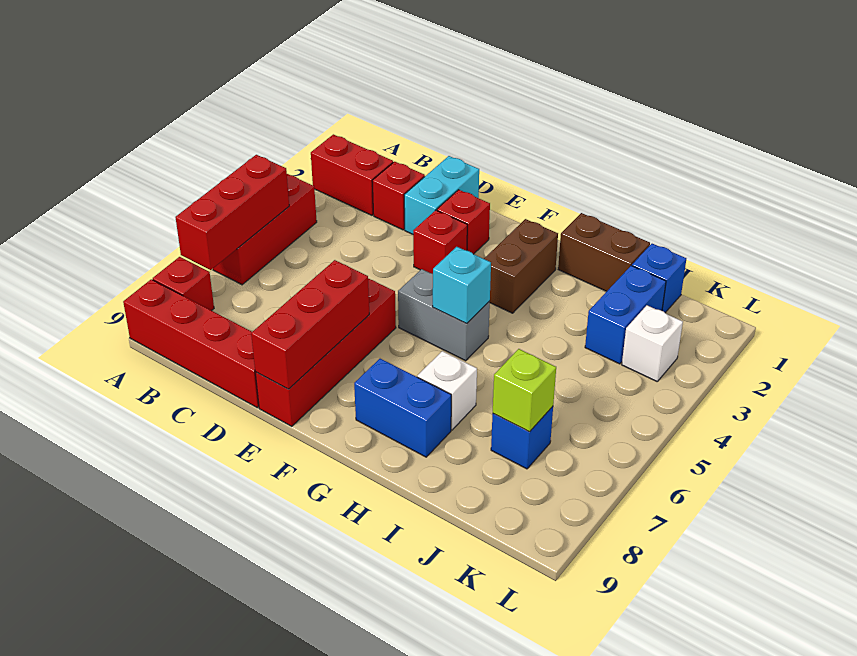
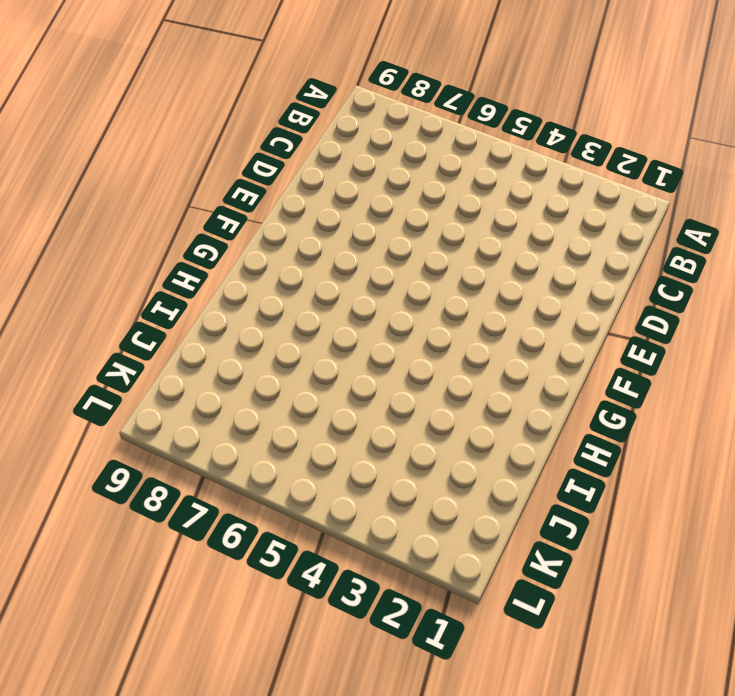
none -> red 1x2 brick [311,134,393,215]
none -> red 1x3 brick [213,174,317,285]
none -> red 1x1 brick [153,257,214,311]

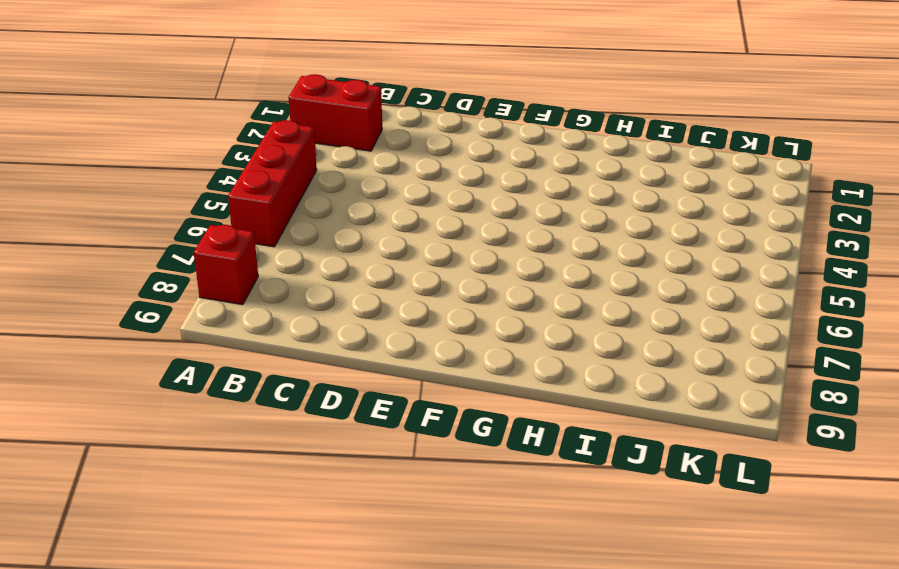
none -> red 1x4 brick [123,279,259,408]
none -> red 1x1 brick [372,162,425,230]
none -> cyan 1x2 brick [404,156,479,234]

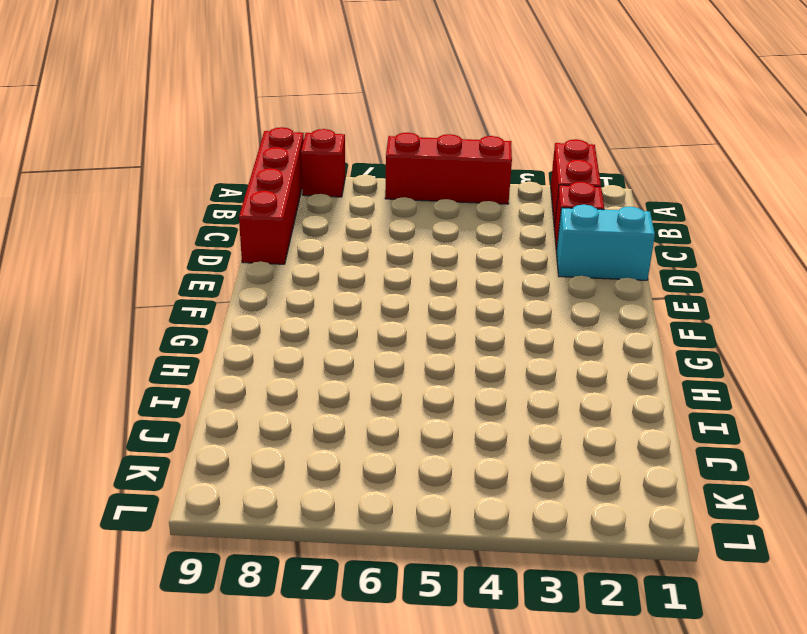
none -> red 1x1 brick [437,190,490,254]
none -> red 1x1 brick [413,210,467,274]
none -> red 1x4 brick [255,279,396,426]

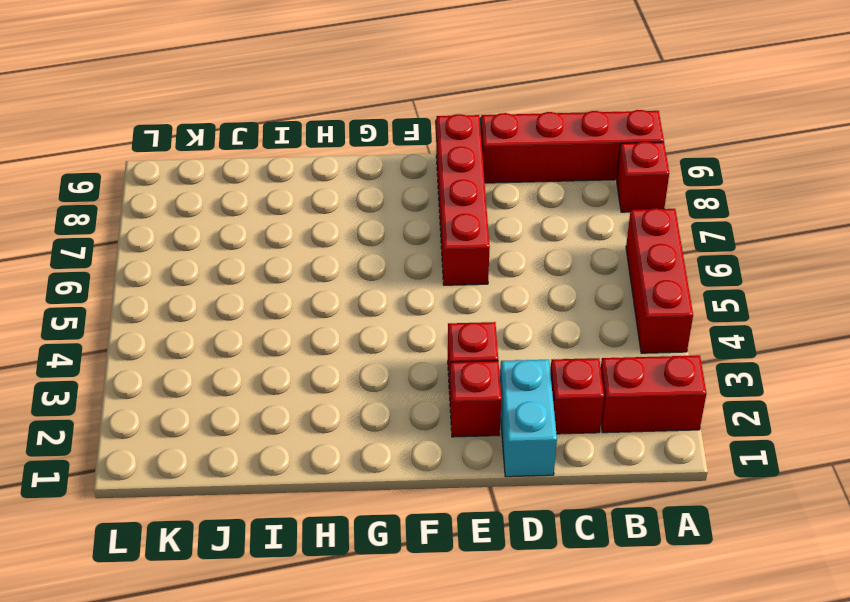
none -> grey 1x2 brick [398,269,490,361]
none -> brown 1x2 brick [484,219,558,313]
none -> blue 1x2 brick [354,359,451,457]

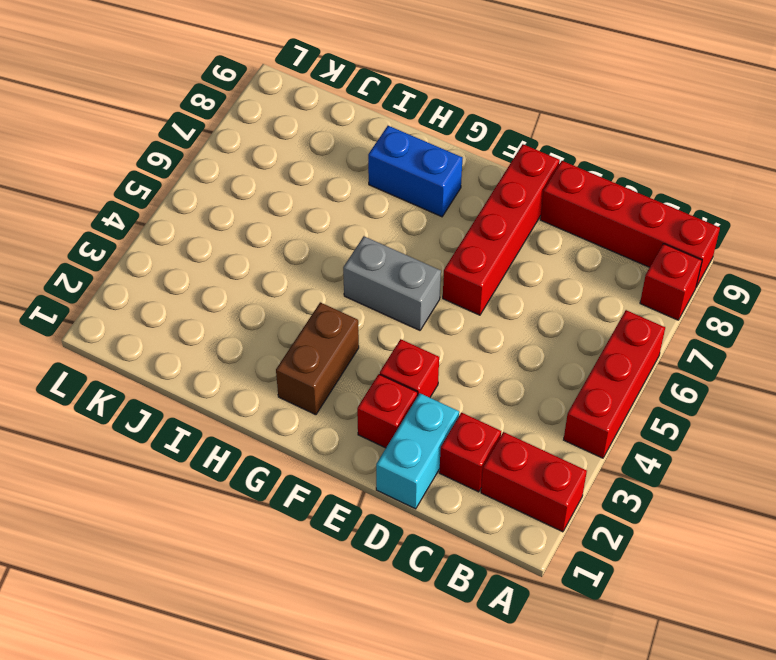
none -> brown 1x2 brick [558,213,650,291]
none -> white 1x1 brick [417,351,477,430]
none -> blue 1x1 brick [632,244,686,313]

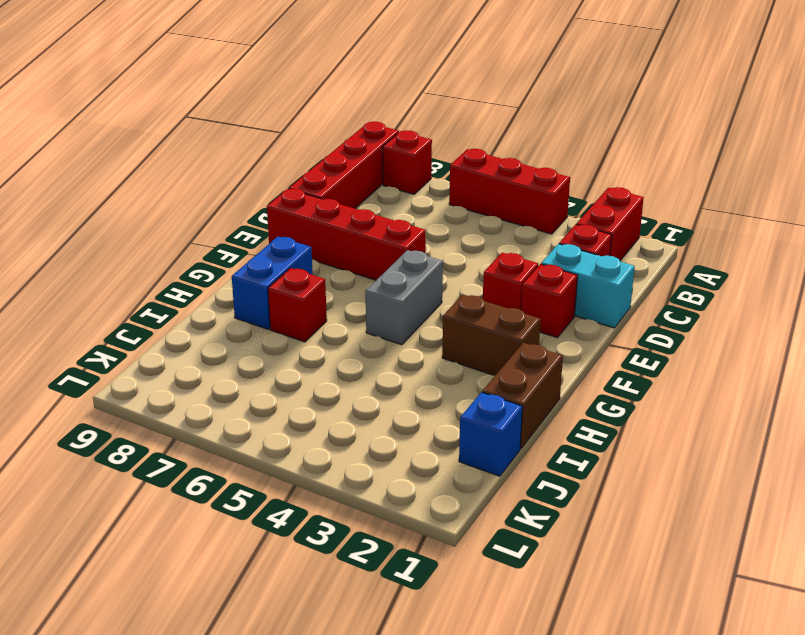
red 1x1 brick [268,268,327,342] -> white 1x1 brick [417,351,477,430]
none -> blue 1x2 brick [585,266,666,364]
none -> blue 1x1 brick [491,407,553,469]
none -> white 1x1 brick [622,305,683,381]

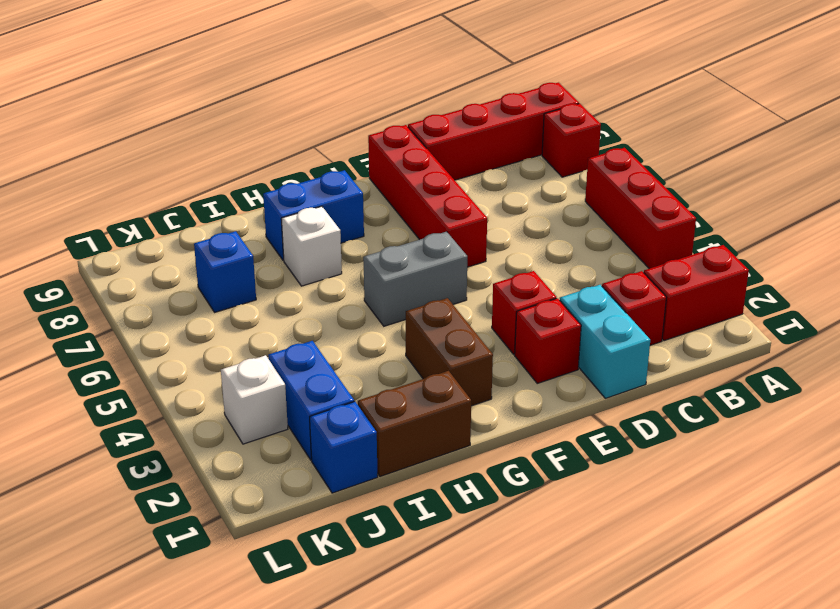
none -> red 1x3 brick [175,155,289,270]
none -> red 1x3 brick [251,260,369,389]
none -> cyan 1x1 brick [433,247,491,324]

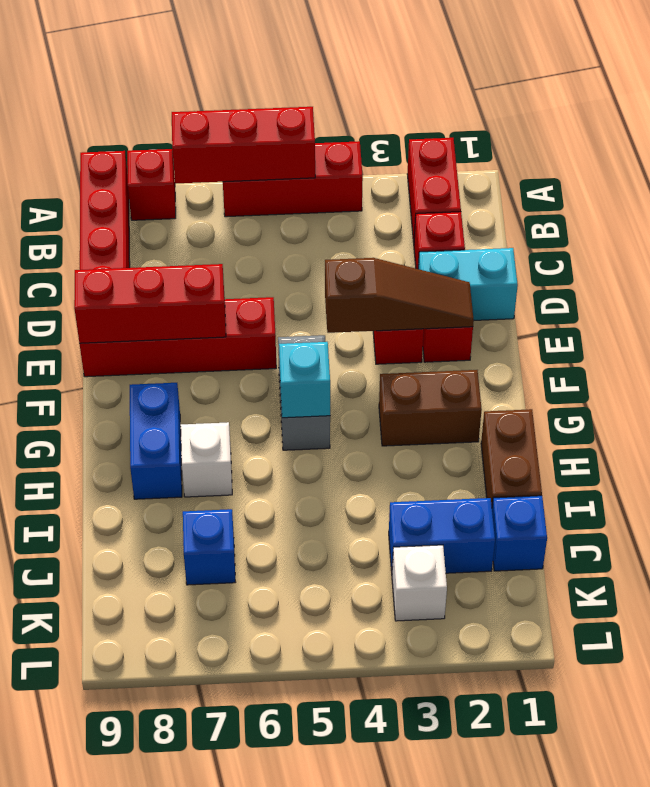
brown 1x3 slope [325,258,474,333] -> none
none -> lime 1x1 brick [493,349,556,432]

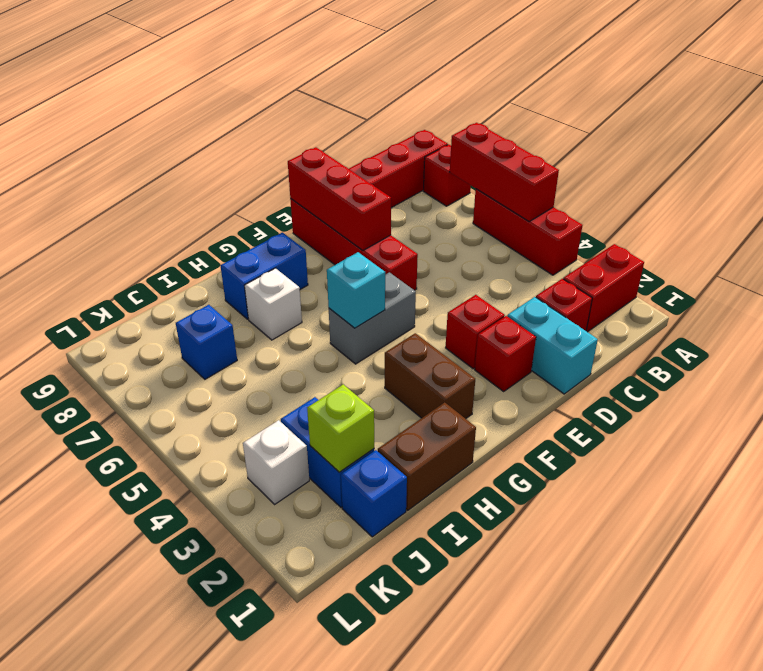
lime 1x1 brick [307,384,374,472] -> lime 1x1 brick moved to [493,349,556,432]

